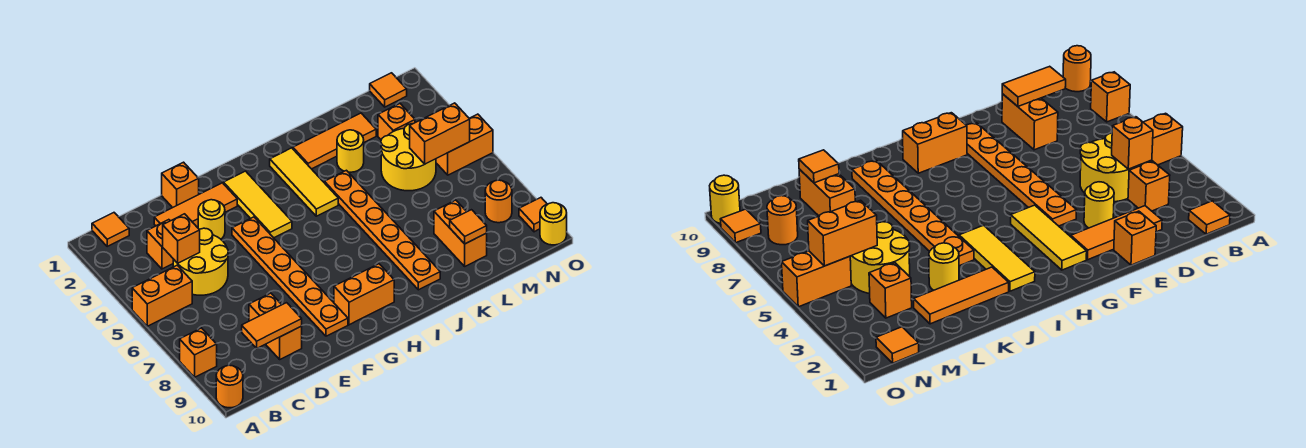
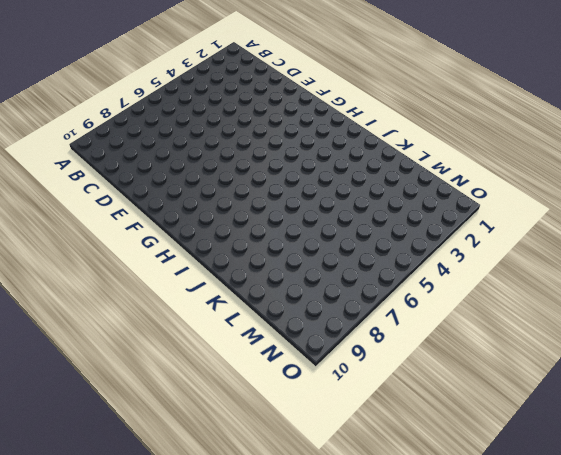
none -> orange 1x2 brick [132,265,192,326]
none -> orange 1x1 brick [180,328,217,377]
none -> orange 1x1 round brick [216,365,243,408]

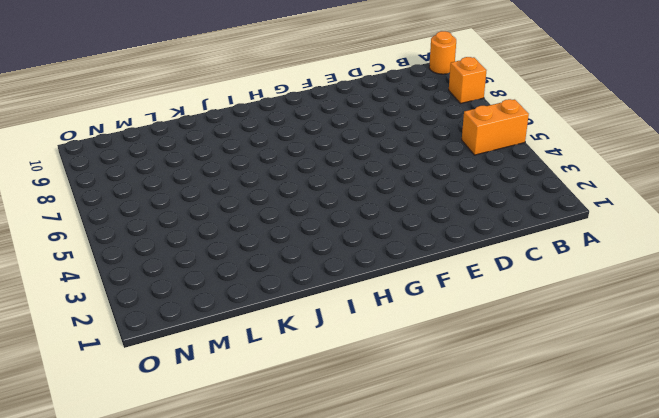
none -> orange 1x1 tile [92,213,129,246]
none -> orange 1x1 brick [147,220,173,269]
none -> yellow 2x2 round brick [173,228,228,295]

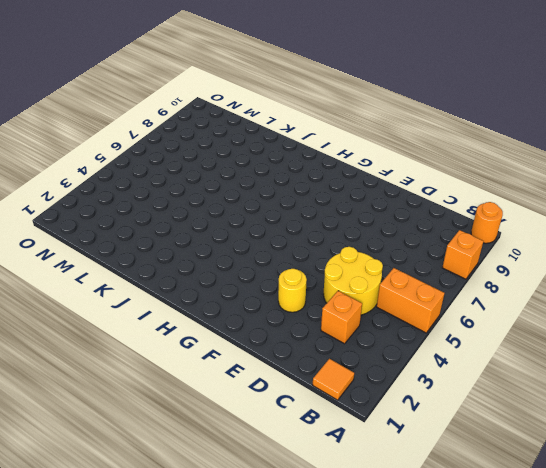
none -> orange 1x3 tile [154,183,237,227]
none -> orange 1x2 brick [249,293,302,359]
none -> orange 1x1 brick [162,162,199,208]

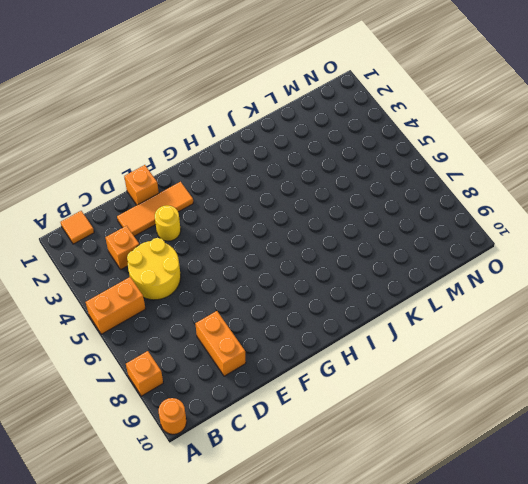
none -> orange 1x6 plate [232,217,348,336]
none -> yellow 1x3 tile [224,171,292,238]
none -> orange 1x2 brick [334,264,394,325]

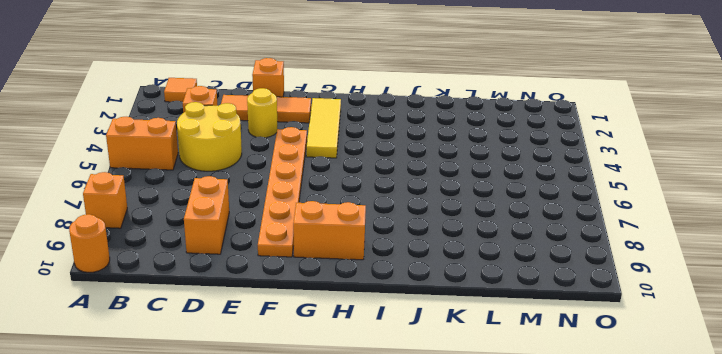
none -> yellow 1x3 tile [270,148,338,216]
none -> orange 1x3 tile [293,113,376,169]
none -> orange 1x6 plate [324,170,440,290]

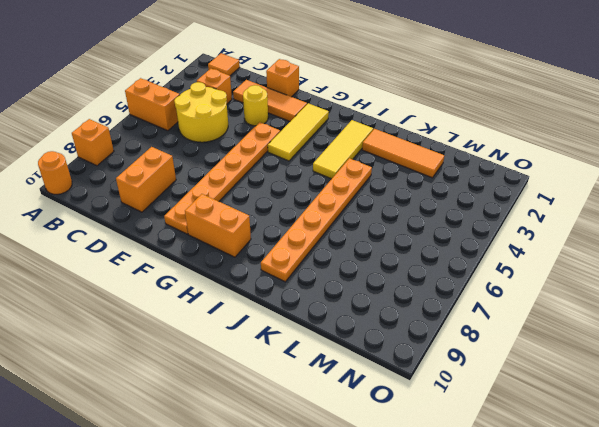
none -> yellow 1x1 round brick [337,130,364,172]
none -> yellow 2x2 round brick [381,124,436,191]
none -> orange 1x2 brick [434,200,487,266]

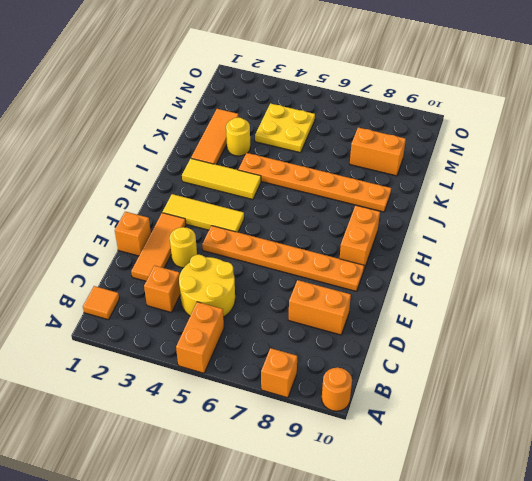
yellow 2x2 plate [255,103,315,153] -> yellow 2x2 round brick [381,124,436,191]
none -> orange 1x1 brick [378,103,415,140]
none -> orange 1x1 tile [370,73,407,107]
none -> orange 1x2 brick [436,114,493,175]

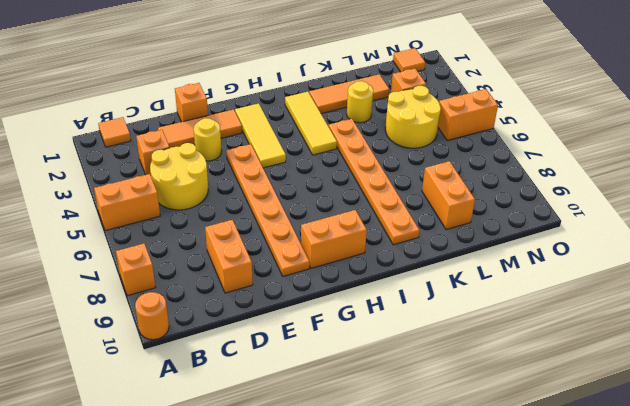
none -> orange 1x1 round brick [485,180,512,223]
none -> orange 1x1 tile [519,198,547,232]
none -> yellow 1x1 round brick [540,203,567,245]

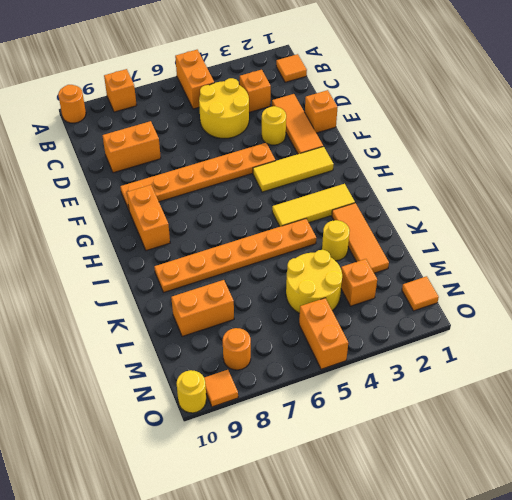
none -> orange 1x1 brick [163,214,200,263]
none -> orange 1x2 tile [242,303,302,349]
none -> orange 1x1 tile [450,210,487,244]

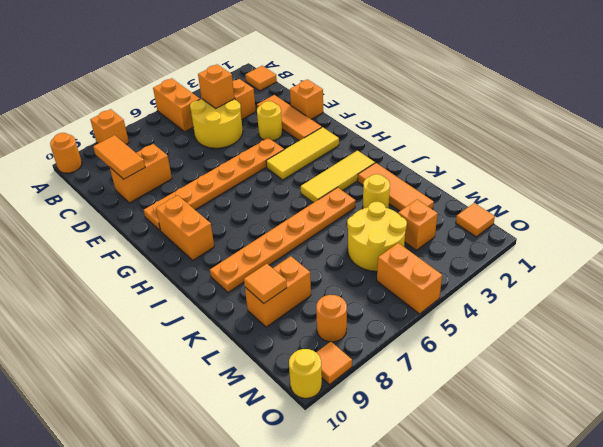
none -> orange 1x2 brick [410,103,470,164]

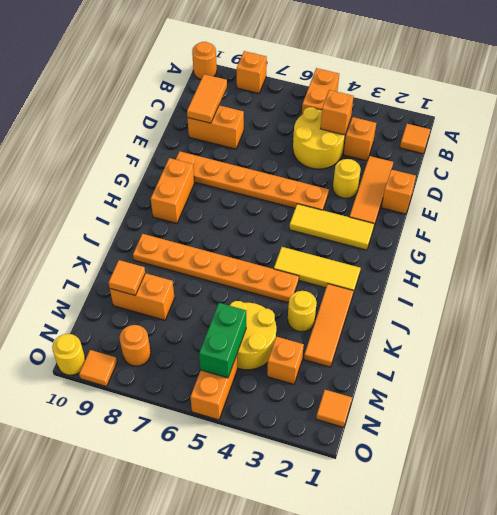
green 1x2 brick [199,303,246,378] -> orange 1x2 brick [410,103,470,164]

